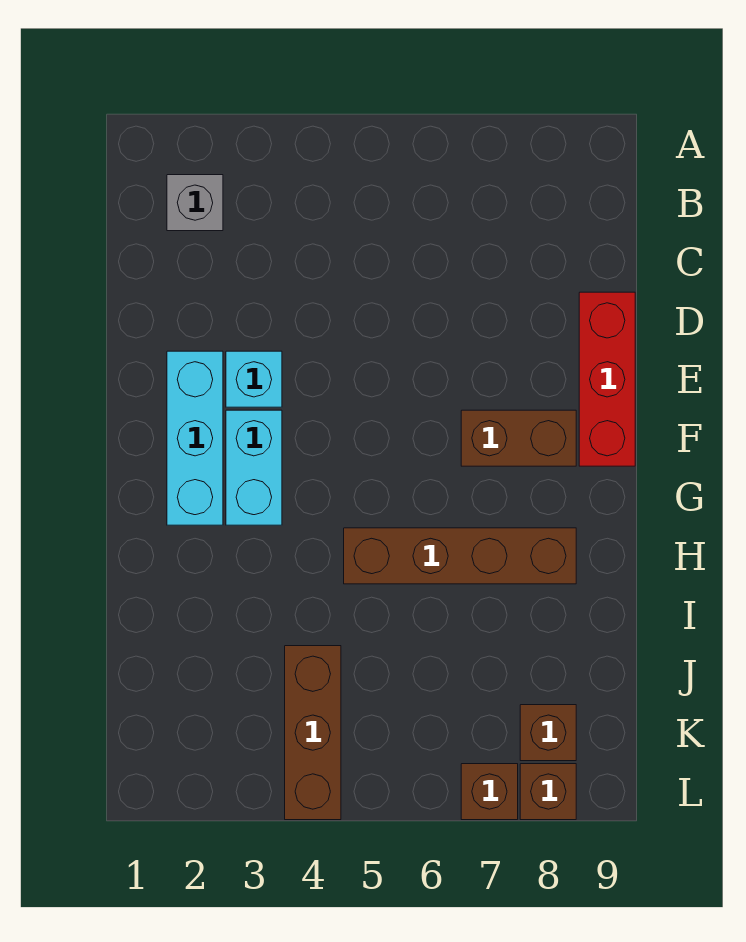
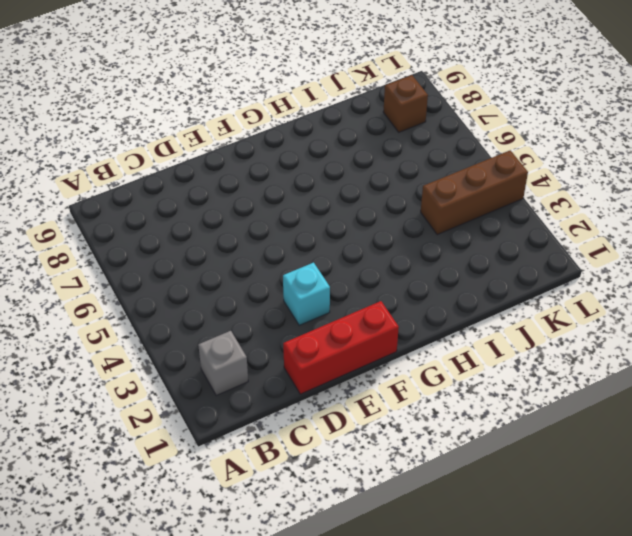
red 1x3 brick [283,301,399,394] -> red 1x3 brick moved to [579,292,635,466]
none -> cyan 1x3 brick [167,351,223,525]
none -> cyan 1x2 brick [226,410,282,525]

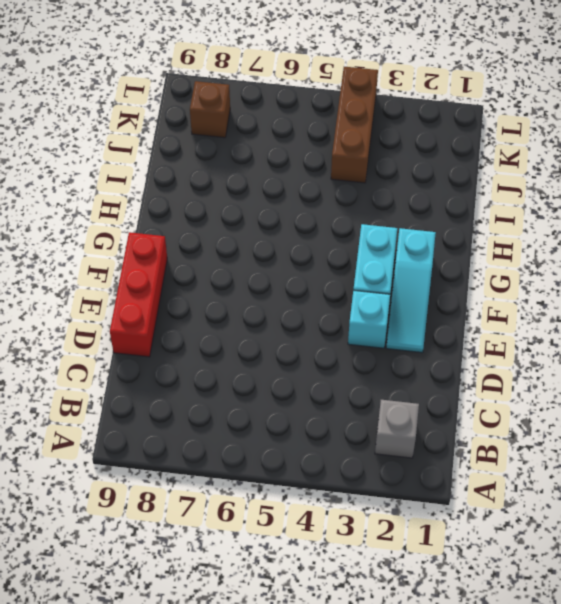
cyan 1x3 slope [386,228,436,353] -> cyan 1x3 brick [167,351,223,525]
none -> brown 1x2 brick [461,410,576,466]
none -> brown 1x4 brick [344,528,576,584]

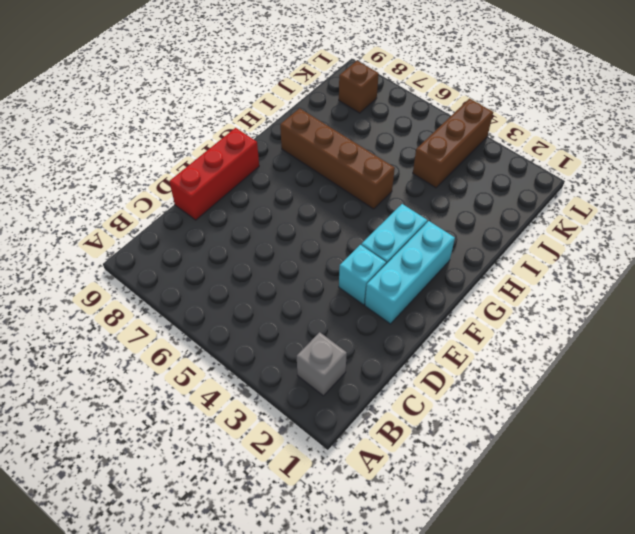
none -> brown 1x2 brick [461,410,576,466]
none -> brown 1x1 brick [461,764,518,820]

